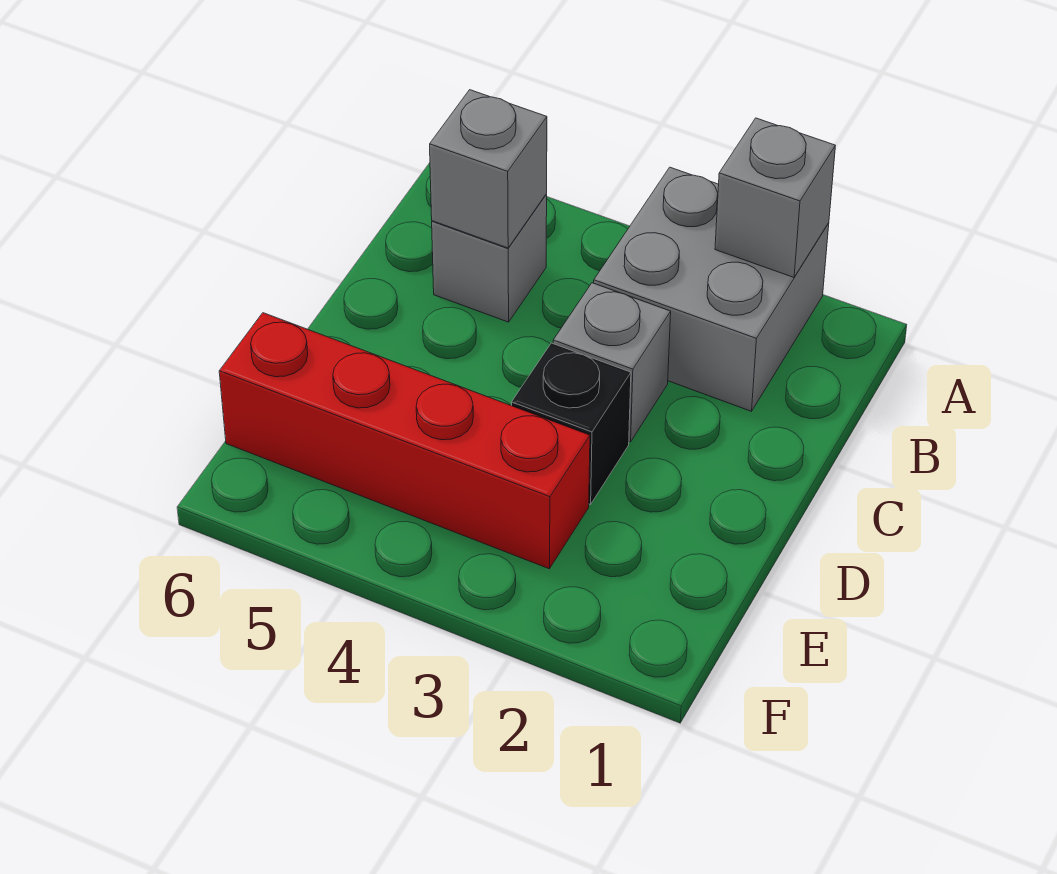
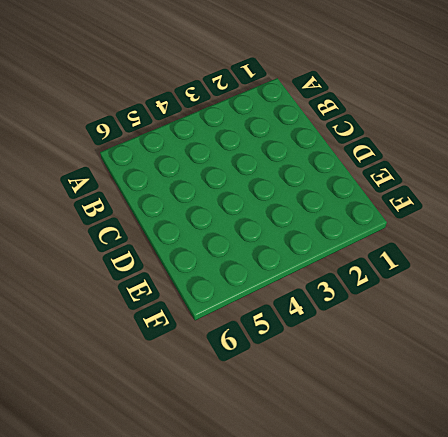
none -> grey 2x2 brick [594,167,829,411]
none -> grey 1x1 brick [432,194,547,322]

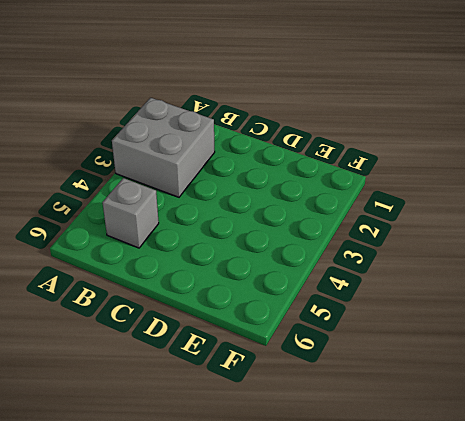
none -> grey 1x1 brick [553,283,671,442]
none -> black 1x1 brick [512,343,631,504]

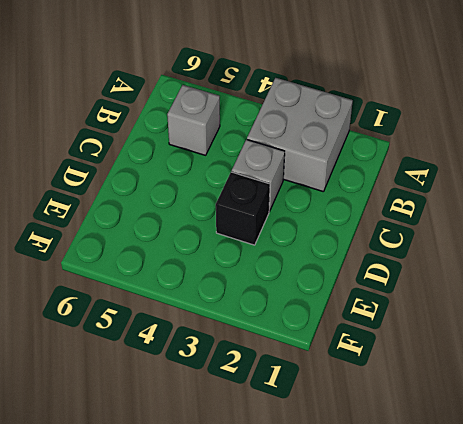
none -> red 1x4 brick [219,313,590,569]
none -> grey 1x1 brick [715,118,835,277]

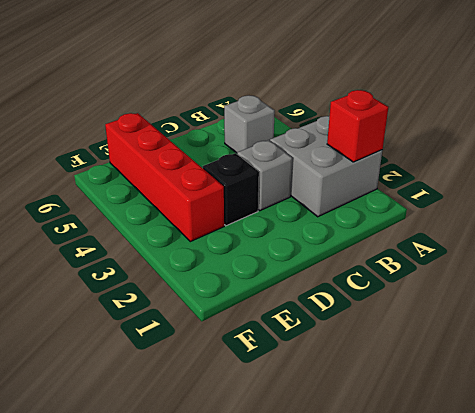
red 1x1 brick [327,90,388,162] -> grey 1x1 brick [715,118,835,277]
none -> grey 1x1 brick [430,90,547,248]

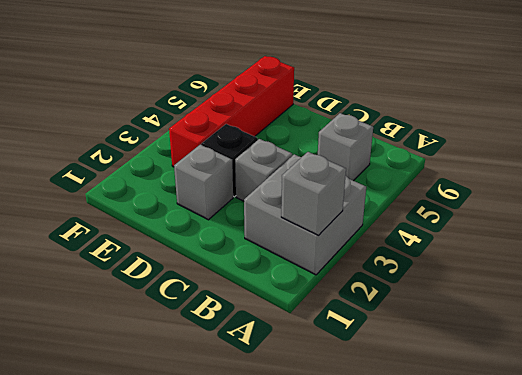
grey 1x1 brick [174,145,233,220] -> grey 1x1 brick moved to [430,90,547,248]

